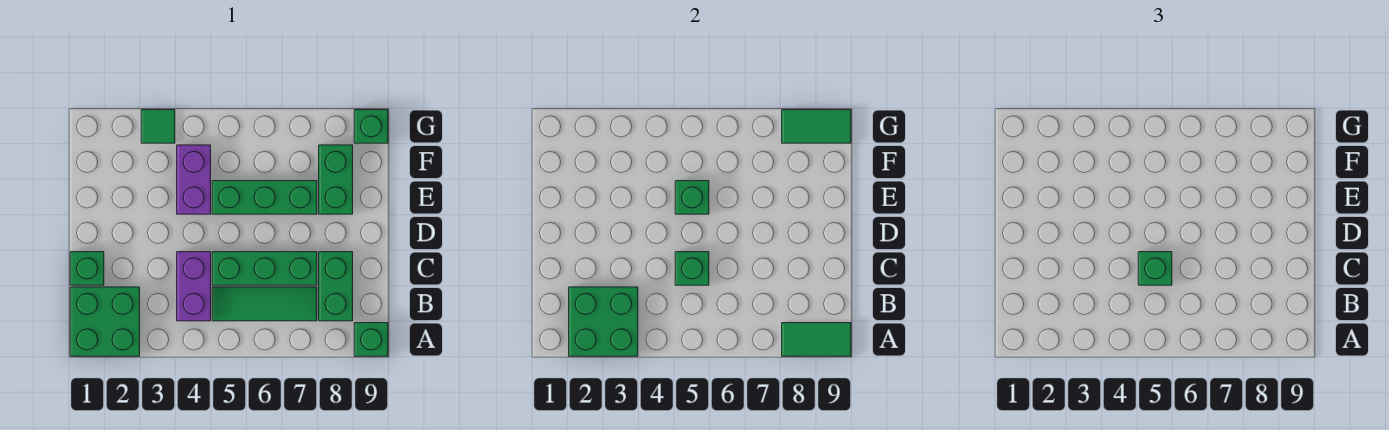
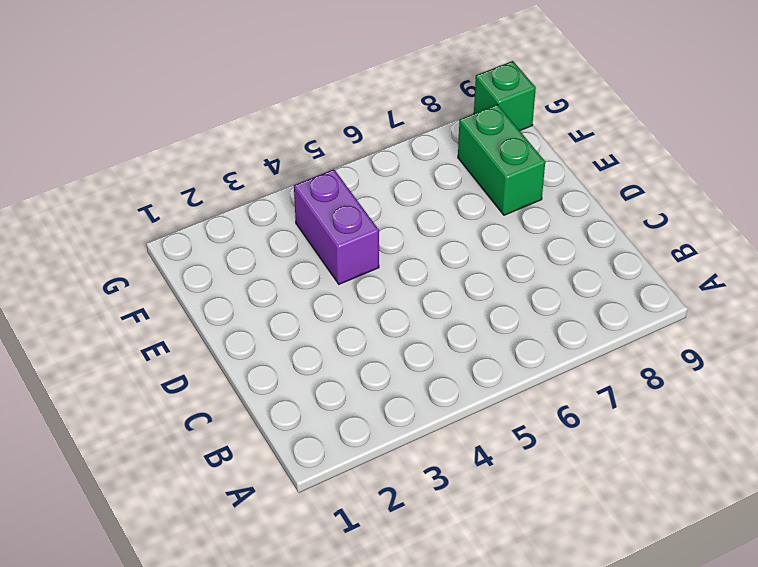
none -> green 2x2 brick [70,287,140,356]
none -> green 1x1 brick [354,323,388,356]
none -> purple 1x2 brick [177,252,211,321]

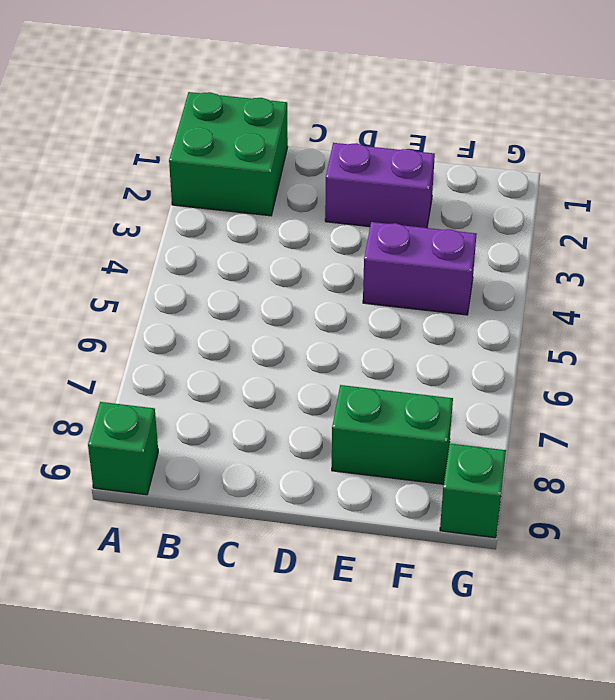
purple 1x2 brick [325,143,435,228] -> purple 1x2 brick moved to [177,252,211,321]
none -> green 1x3 tile [212,287,317,321]
none -> green 1x2 brick [319,252,353,321]
none -> green 1x1 brick [70,252,104,285]

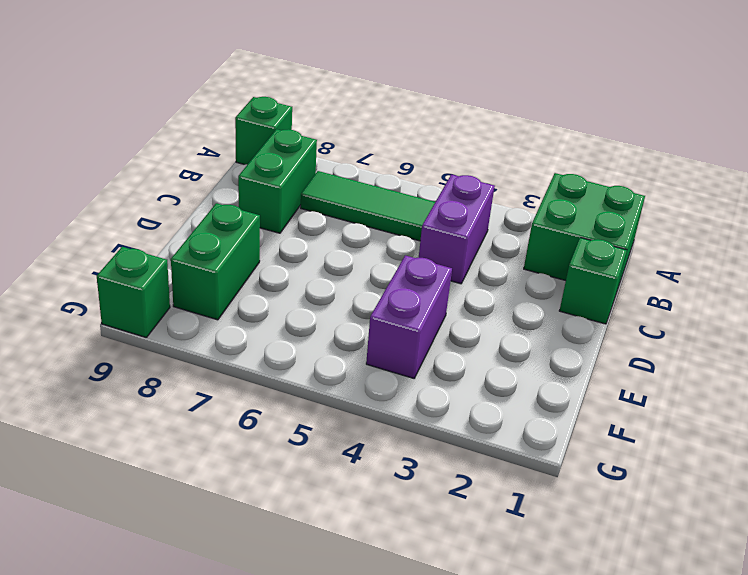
none -> green 1x3 brick [212,252,317,285]
none -> green 1x3 brick [212,181,317,214]
none -> green 1x1 tile [141,110,175,143]

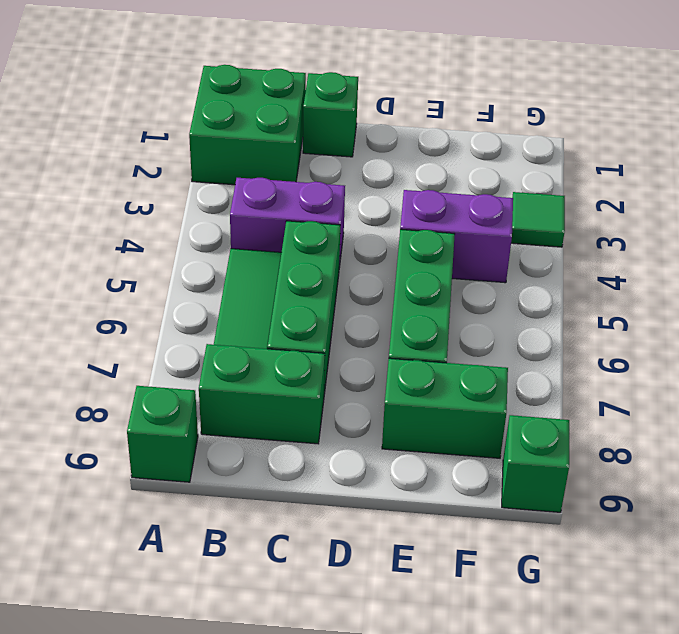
none -> green 2x2 brick [569,287,638,356]
none -> green 1x2 tile [782,323,851,356]
none -> green 1x1 brick [675,252,709,285]

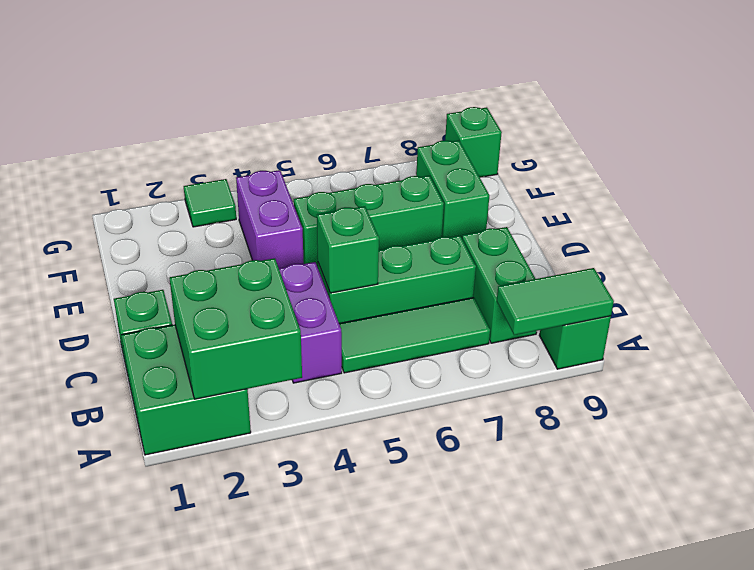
none -> green 1x1 brick [675,181,709,214]
none -> green 1x2 tile [782,110,851,143]
none -> green 1x1 brick [1138,252,1172,285]

